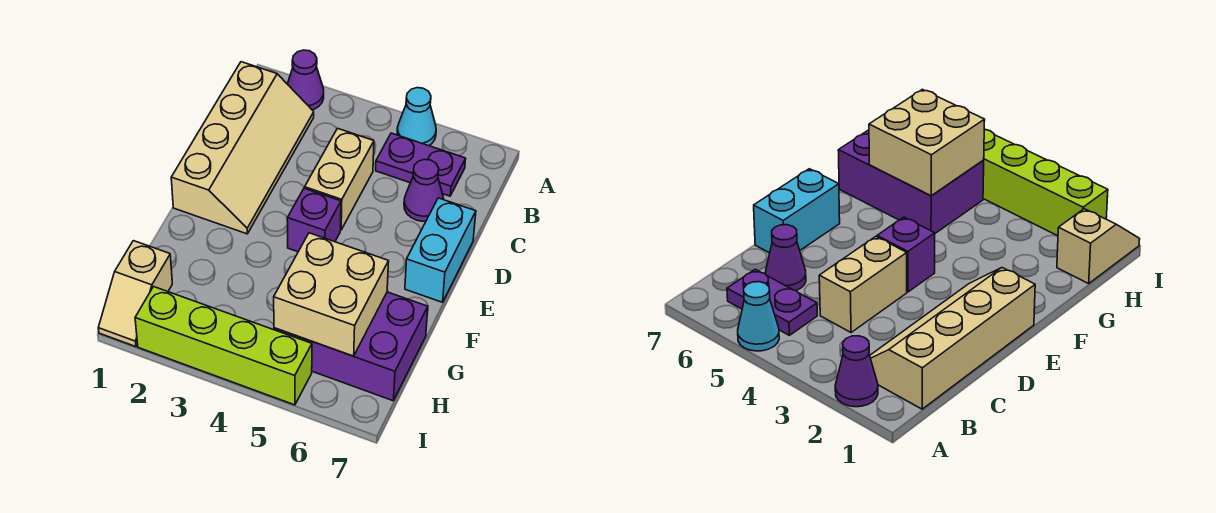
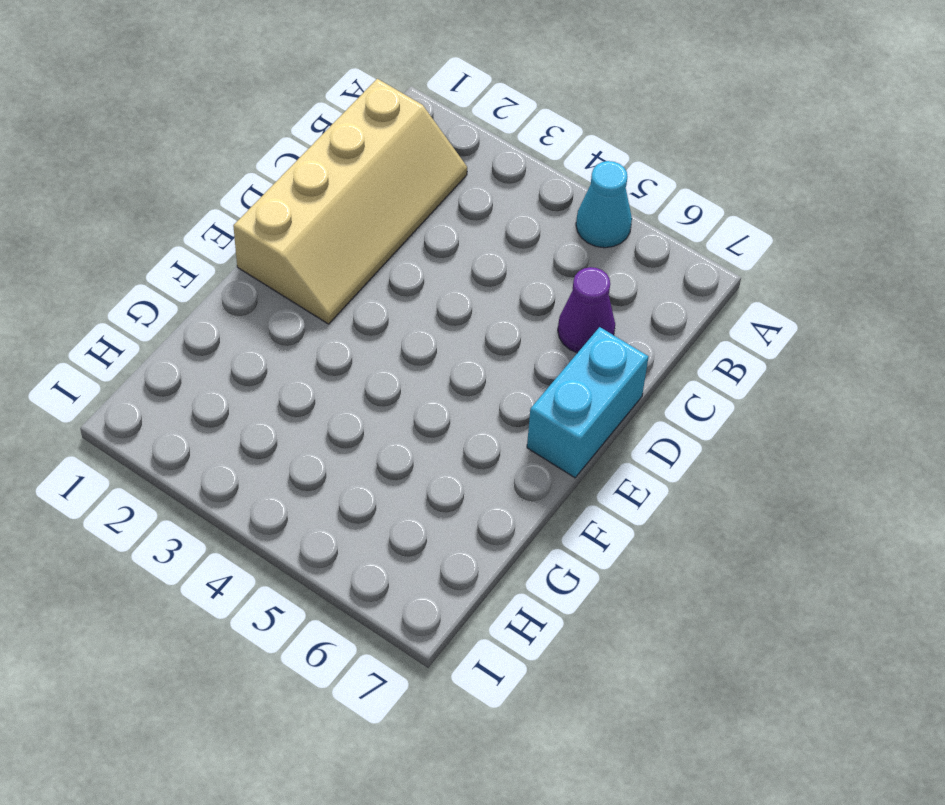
none -> purple 1x1 cone [288,50,324,110]
none -> purple 1x2 plate [376,133,466,196]
none -> tan 1x2 brick [305,128,374,230]

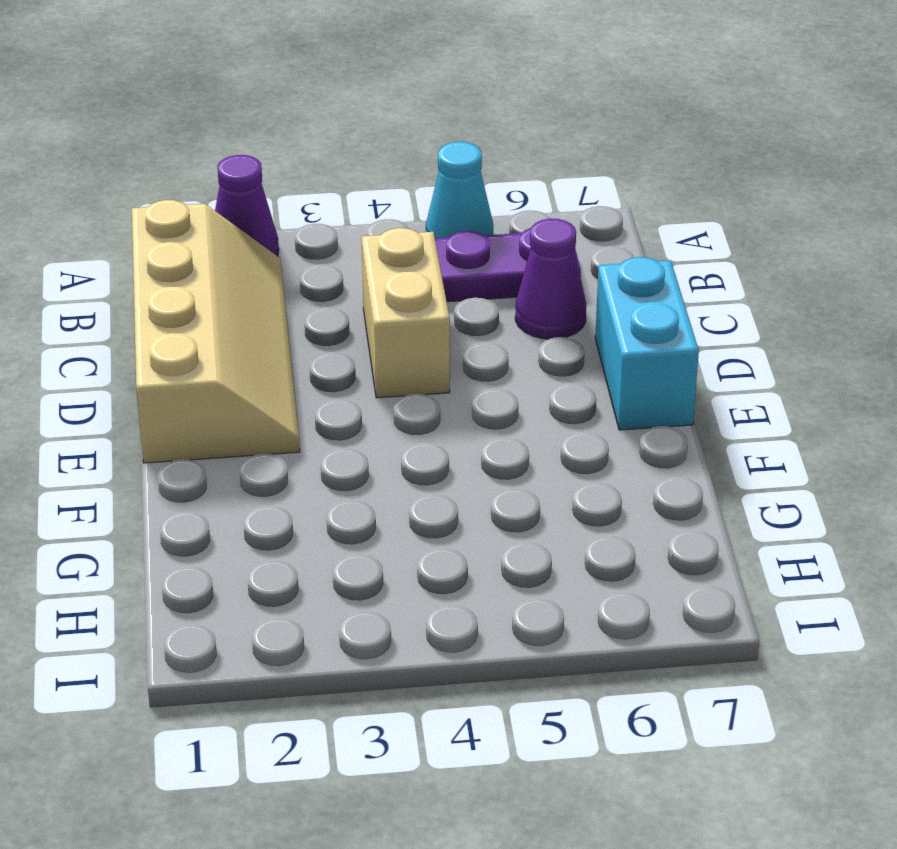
none -> purple 1x1 brick [287,188,341,252]
none -> purple 2x3 brick [274,292,428,401]
none -> tan 1x2 slope [98,241,172,347]

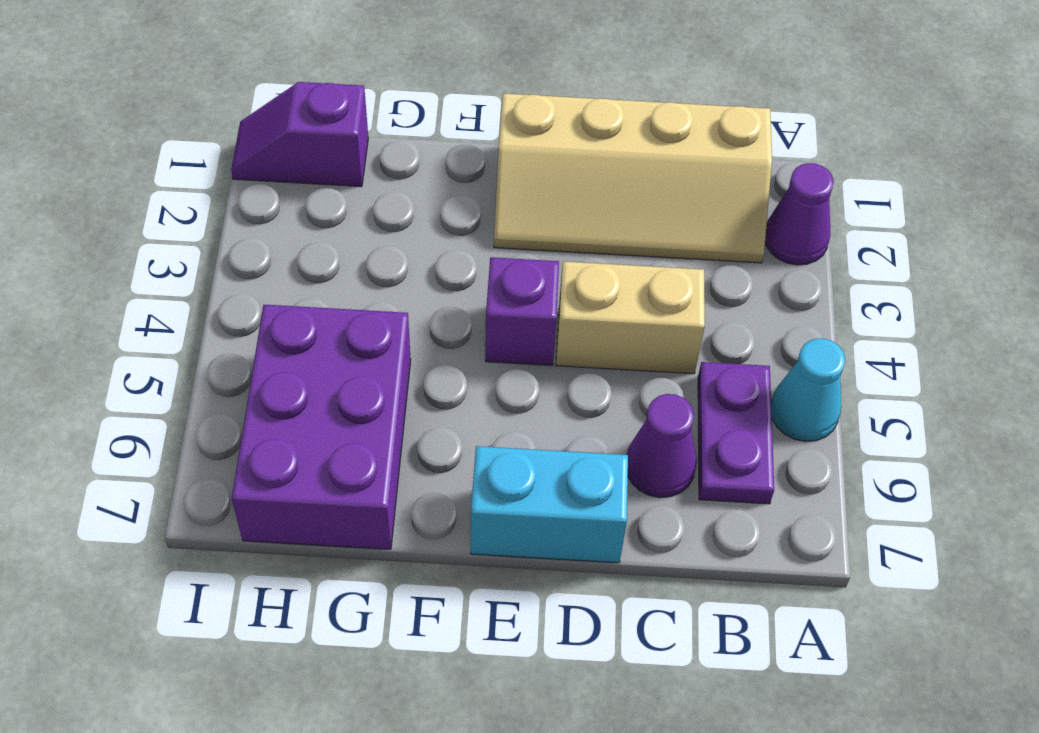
purple 1x2 slope [231,82,368,187] -> tan 1x2 slope [98,241,172,347]
none -> lime 1x4 brick [135,287,312,405]
none -> tan 2x2 brick [274,233,389,356]

